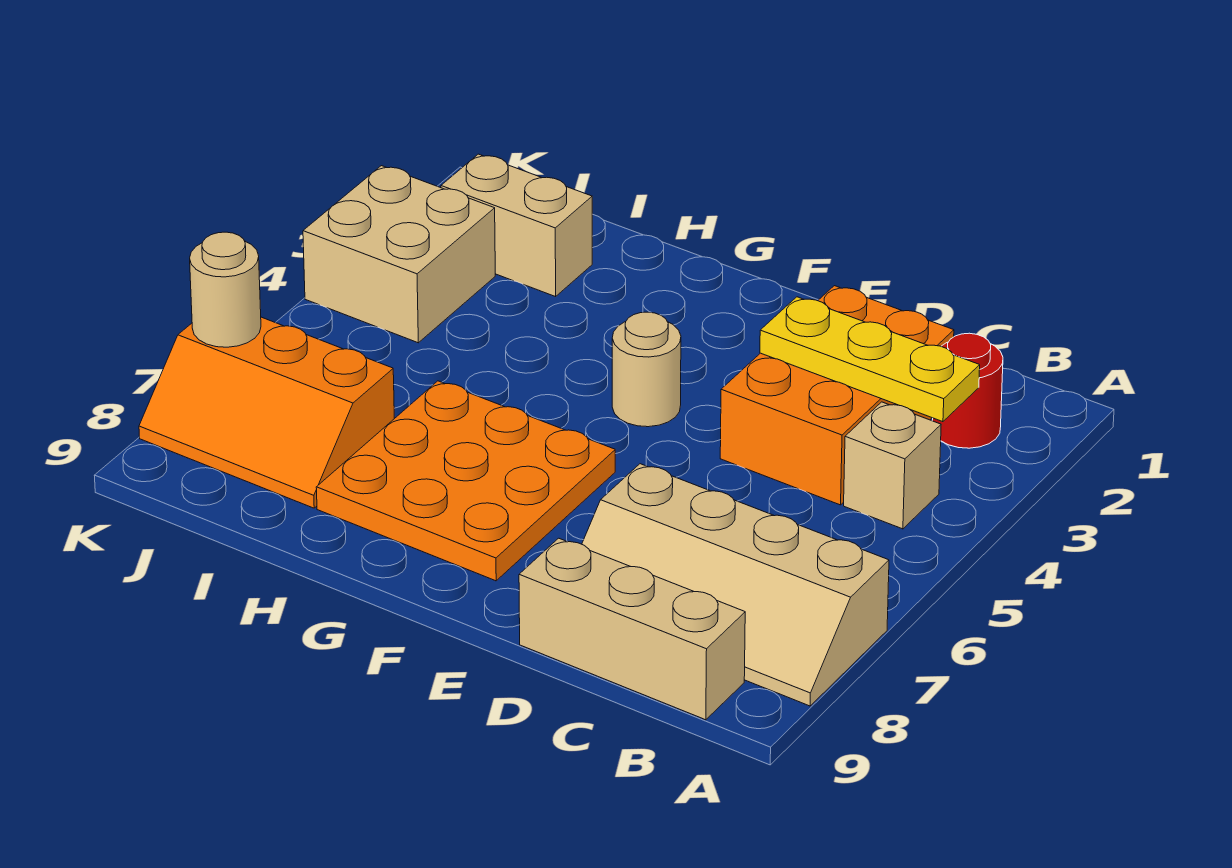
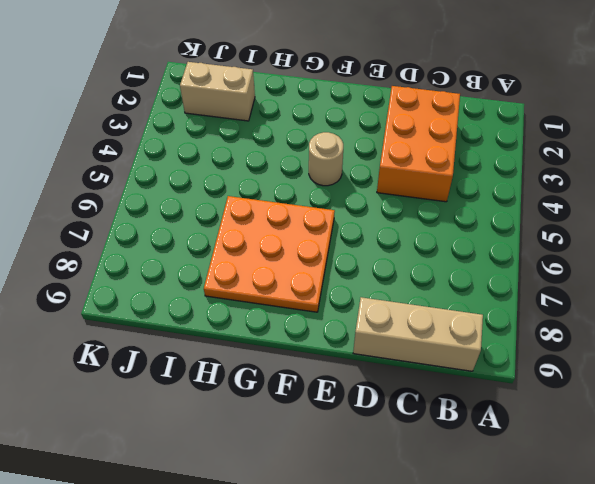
none -> tan 2x4 slope [582,464,889,706]
none -> red 1x1 round brick [932,333,1003,448]
none -> tan 1x1 brick [844,402,941,529]

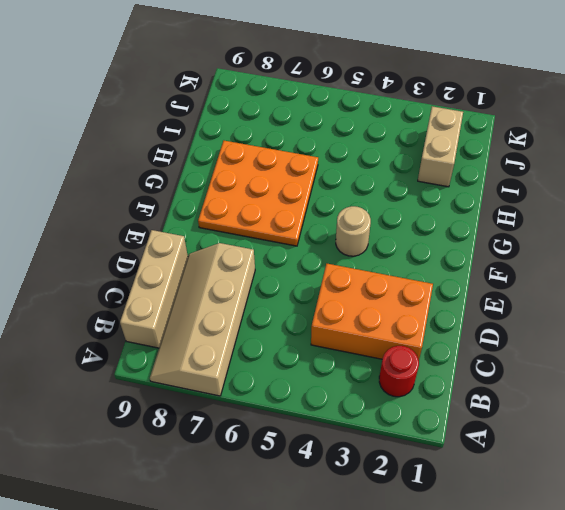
none -> tan 1x1 brick [844,402,941,529]
none -> orange 2x3 slope [139,317,394,508]
none -> tan 2x2 brick [303,166,495,343]

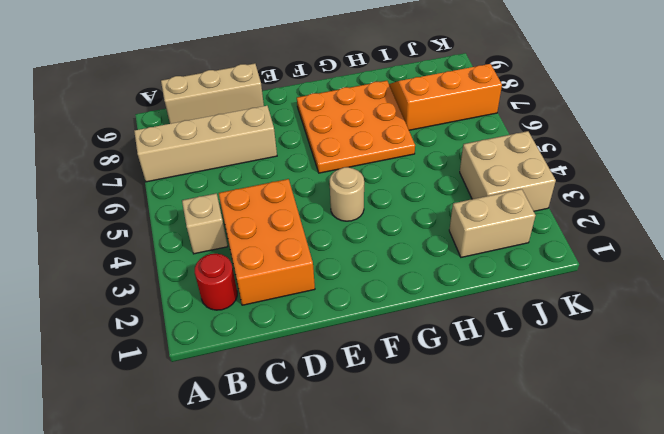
none -> yellow 1x3 plate [760,297,980,422]
none -> tan 1x1 round brick [190,232,261,347]

